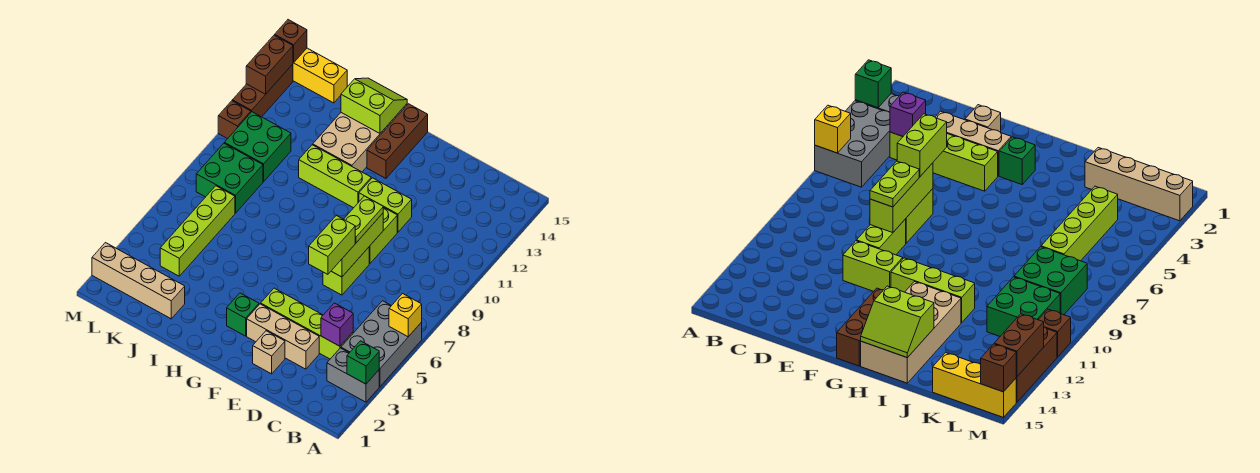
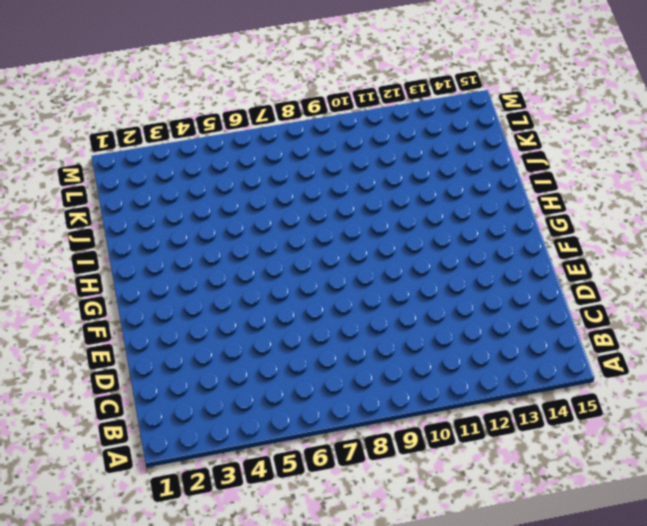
none -> grey 1x2 brick [327,348,379,402]
none -> grey 2x3 brick [341,301,422,386]
none -> lime 1x4 brick [261,288,353,359]

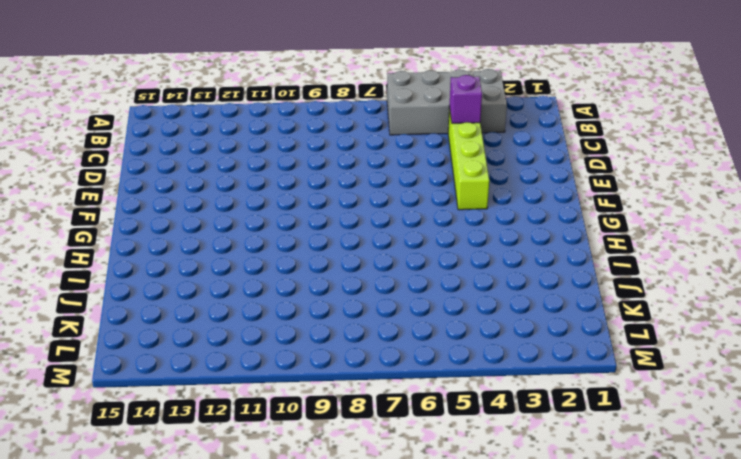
none -> tan 1x3 brick [247,304,319,369]
none -> tan 1x1 brick [253,331,285,374]
none -> lime 1x2 brick [323,247,369,295]

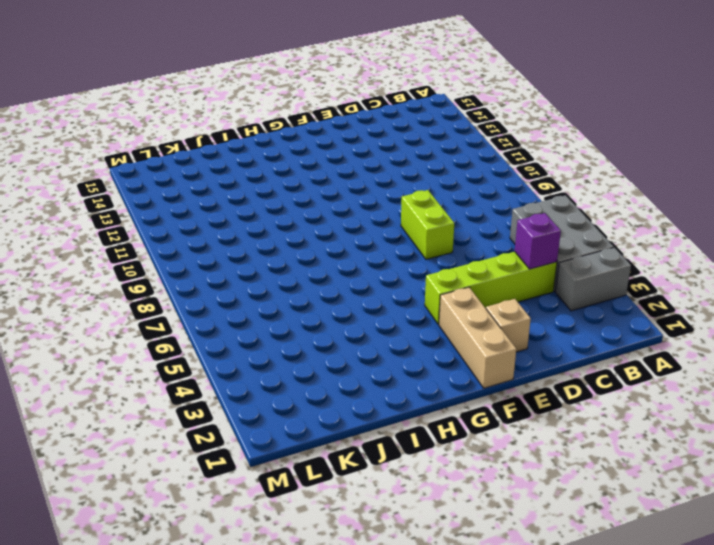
tan 1x3 brick [439,287,516,388] -> tan 1x3 brick turned to [247,304,319,369]
none -> lime 1x2 brick [369,207,397,264]
none -> lime 1x2 brick [359,178,412,232]
none -> green 1x1 brick [227,293,259,336]

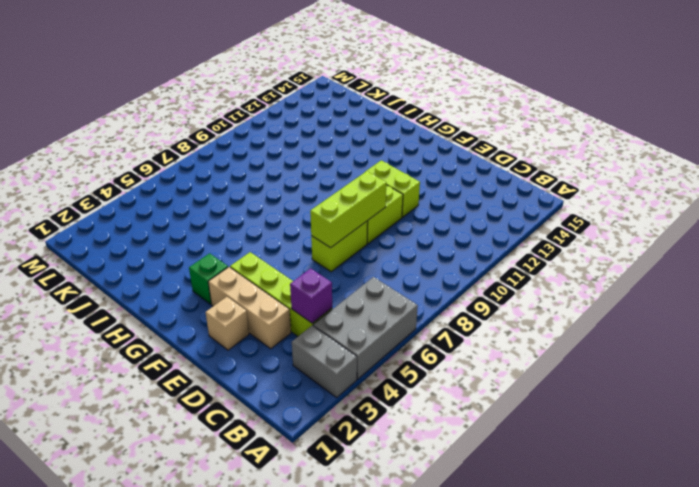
none -> lime 1x3 brick [299,145,371,208]
none -> brown 1x3 brick [367,104,428,178]
none -> tan 2x4 brick [313,104,407,172]

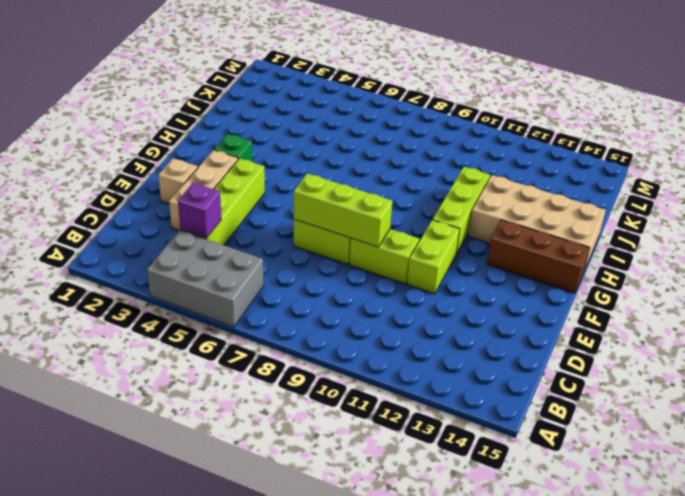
none -> grey 1x2 brick [327,348,379,402]
none -> tan 1x4 brick [92,243,185,319]
none -> lime 1x4 brick [160,186,235,276]

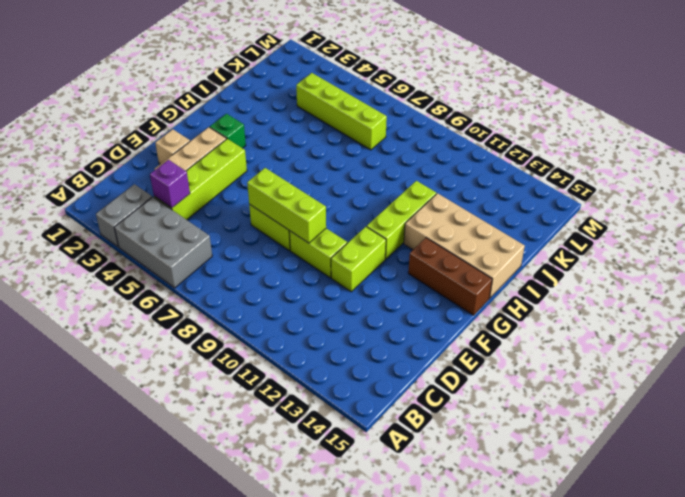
none -> tan 1x4 brick [92,243,185,319]
none -> green 2x2 brick [196,143,263,213]
none -> green 2x2 brick [224,112,291,182]

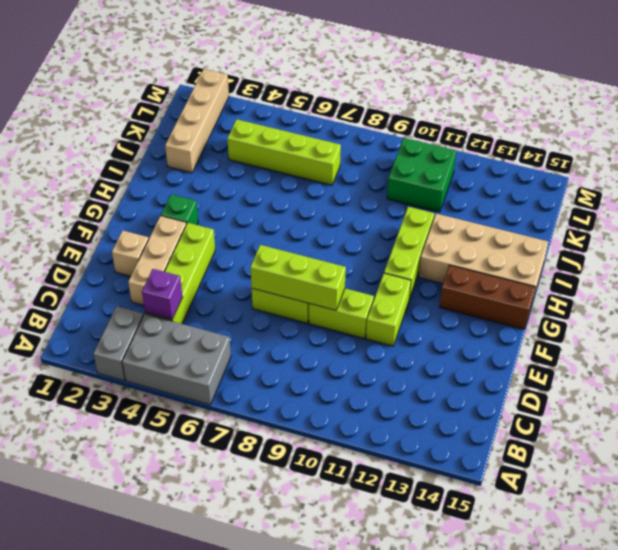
none -> green 2x2 brick [196,143,263,213]
none -> yellow 1x3 brick [293,48,347,103]
none -> brown 1x1 brick [218,101,251,139]

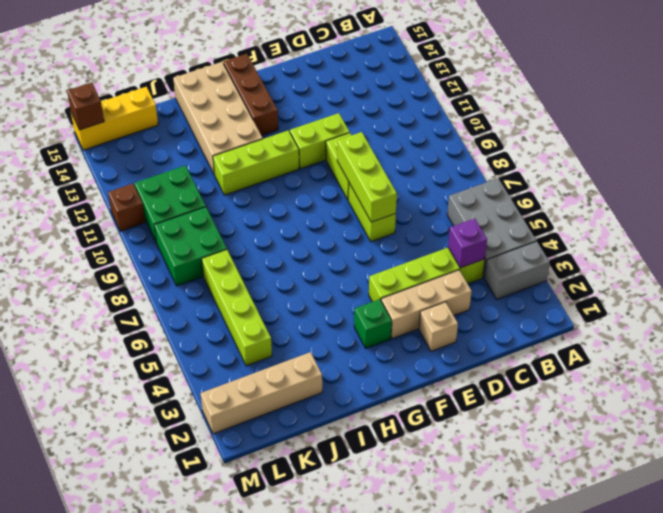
none -> brown 1x3 brick [232,64,293,117]
none -> green 1x1 brick [347,341,379,384]
none -> yellow 1x1 brick [389,294,422,337]

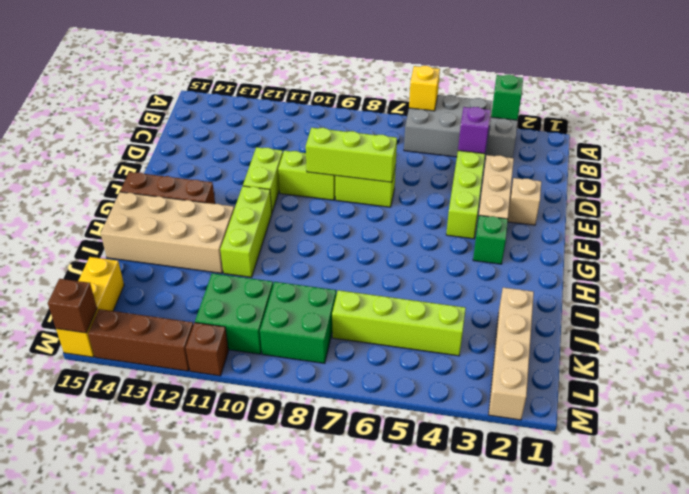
none -> lime 2x2 slope [341,78,407,133]
none -> brown 1x2 brick [246,35,293,94]
none -> lime 1x2 brick [309,216,355,274]

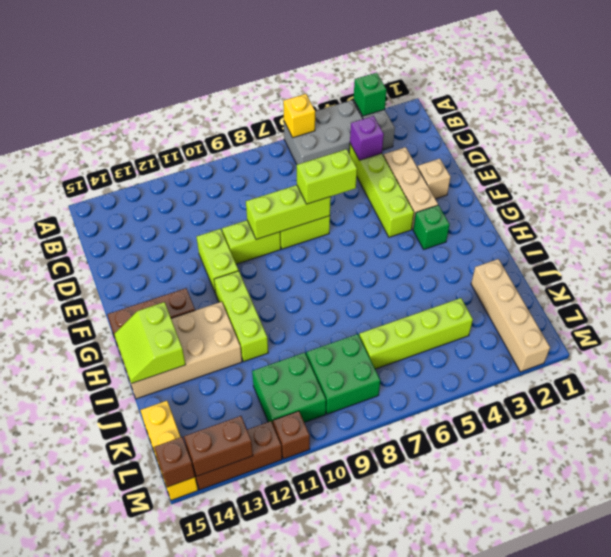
none -> lime 1x2 plate [344,196,383,243]

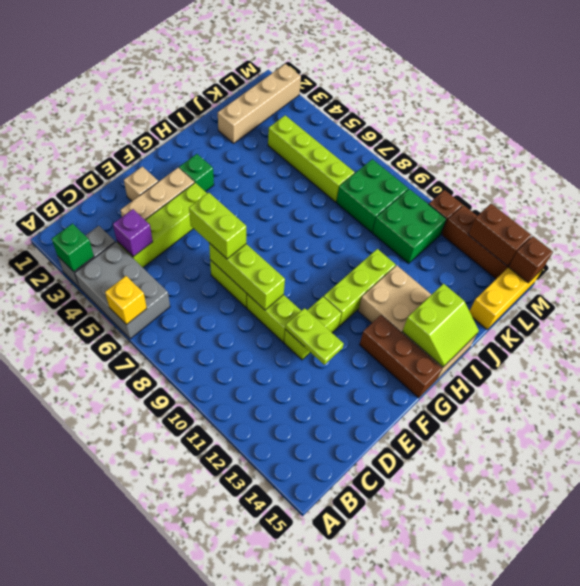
lime 1x2 plate [285,308,344,365] -> lime 1x2 plate moved to [344,196,383,243]

